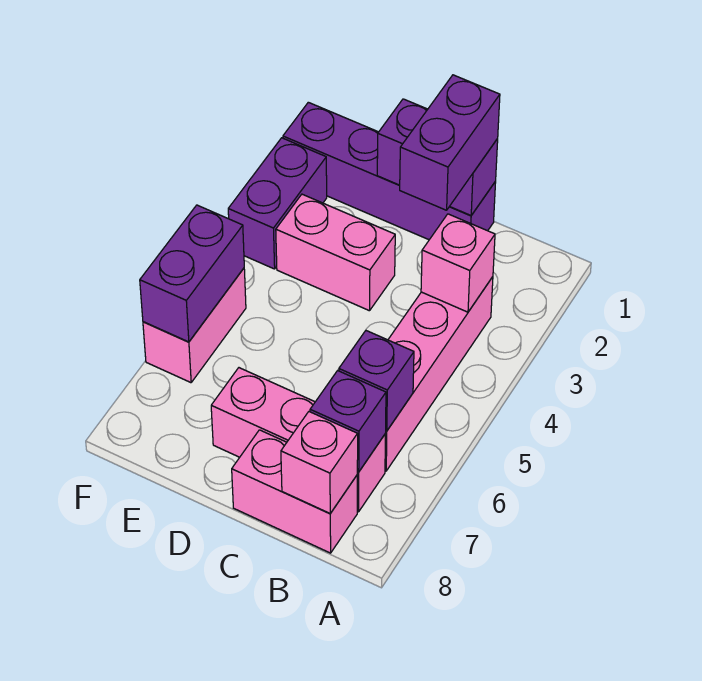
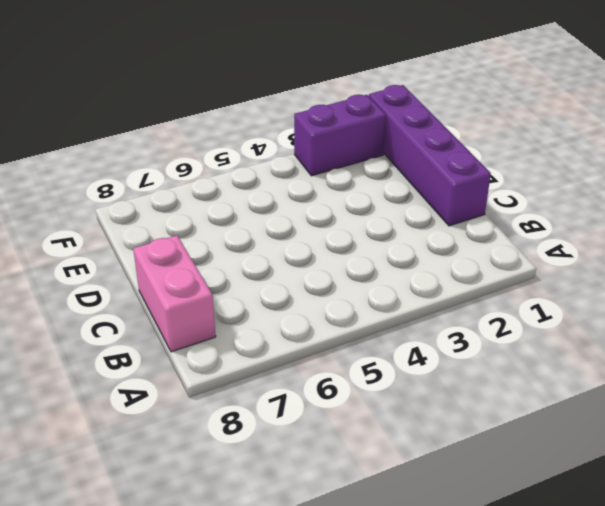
none -> pink 1x4 brick [385,277,493,471]
none -> pink 1x3 brick [211,368,385,512]
none -> pink 1x2 brick [276,194,395,311]

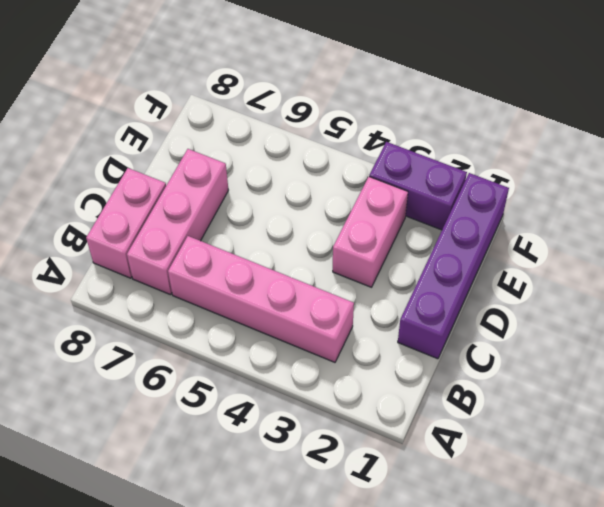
none -> pink 1x2 brick [143,268,246,383]
none -> pink 1x1 brick [421,214,495,312]
none -> purple 1x1 brick [339,331,414,431]

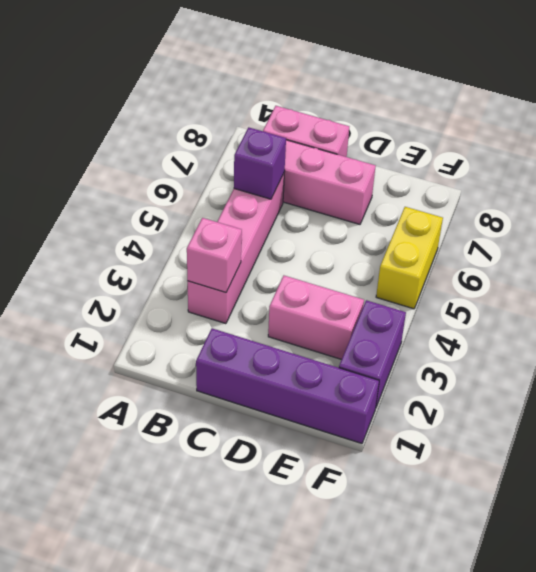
yellow 1x2 brick [376,207,443,309] -> pink 1x2 brick [143,268,246,383]
none -> purple 1x1 brick [310,371,386,472]
none -> pink 1x1 brick [281,412,358,513]
none -> purple 1x2 brick [377,99,498,215]

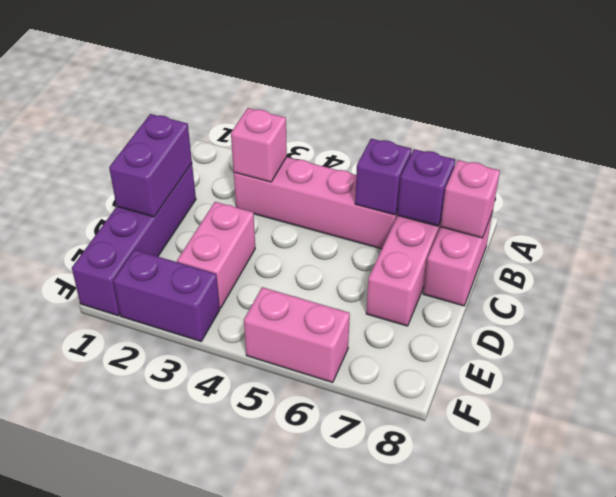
none -> purple 1x2 brick [140,205,244,342]
none -> purple 1x2 brick [399,75,500,210]

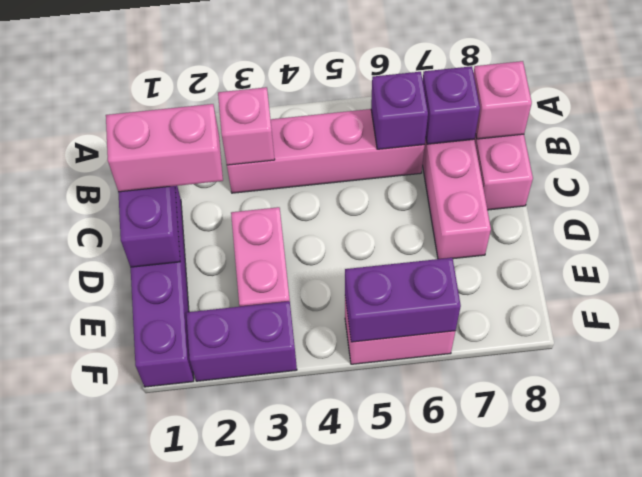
pink 1x2 brick [106,104,223,192] -> purple 1x2 brick [399,75,500,210]

